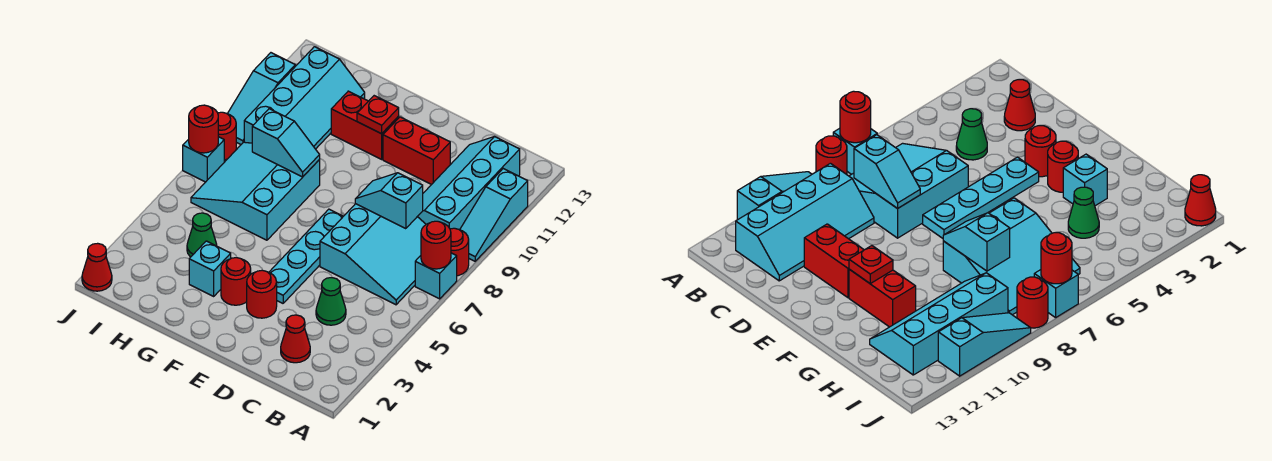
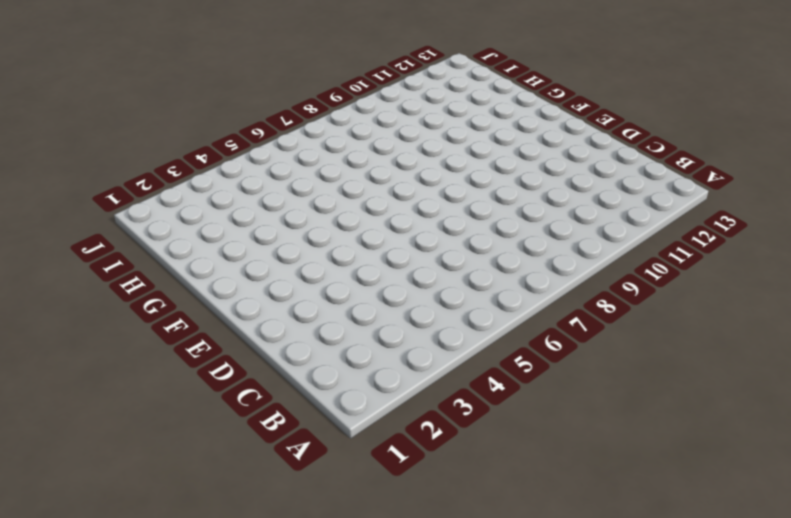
none -> cyan 1x1 brick [415,253,457,299]
none -> red 1x1 round brick [450,228,469,276]
none -> cyan 1x3 slope [460,169,528,261]

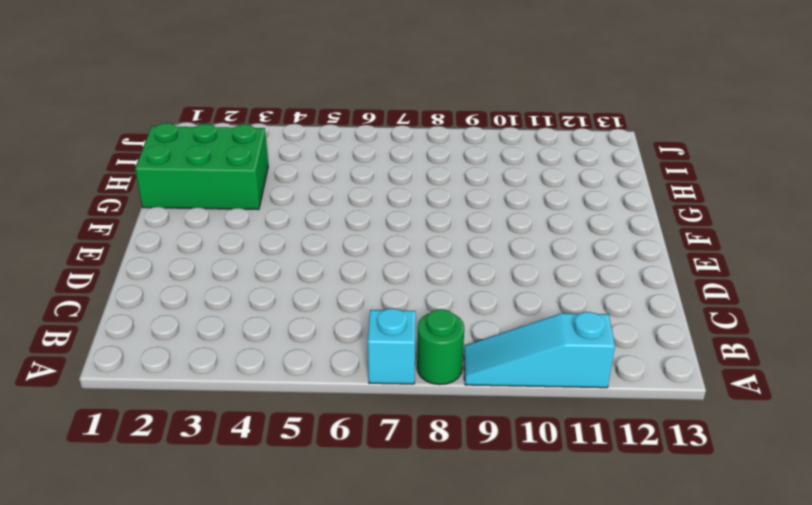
green 1x1 round brick [417,309,464,385] -> red 1x1 round brick [450,228,469,276]
green 2x3 brick [135,123,268,210] -> cyan 1x1 brick [189,241,231,296]
none -> cyan 3x3 slope [320,204,426,305]
none -> cyan 2x4 slope [417,137,520,230]
none -> red 1x1 cone [281,315,310,363]

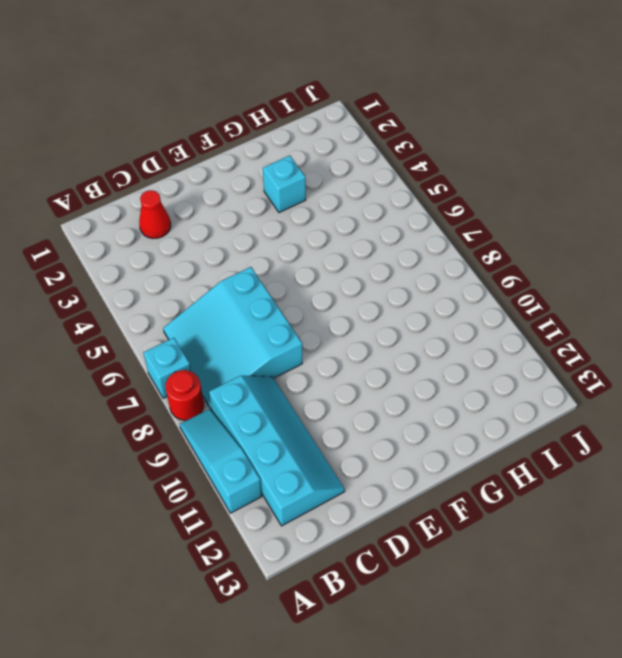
none -> green 1x1 cone [316,278,346,325]
none -> red 1x2 brick [383,117,450,185]
none -> red 1x1 round brick [247,270,277,318]

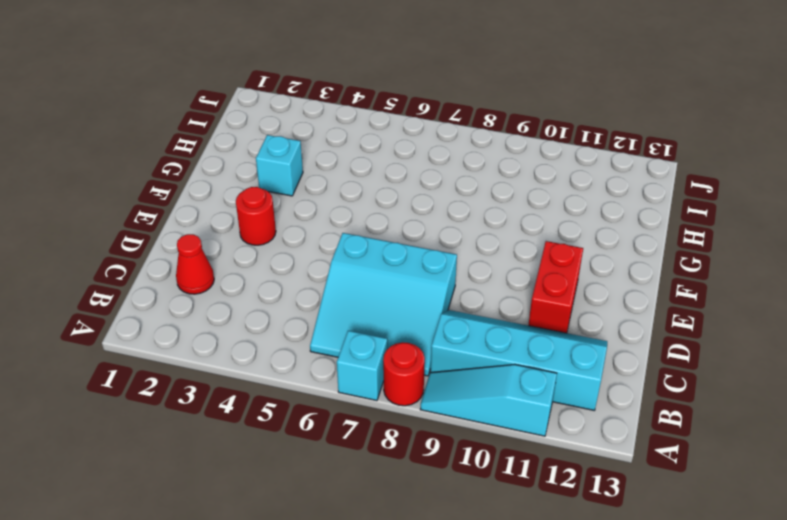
none -> green 1x1 cone [316,278,346,325]
none -> cyan 1x4 plate [269,209,343,303]
none -> red 1x1 round brick [221,258,251,305]

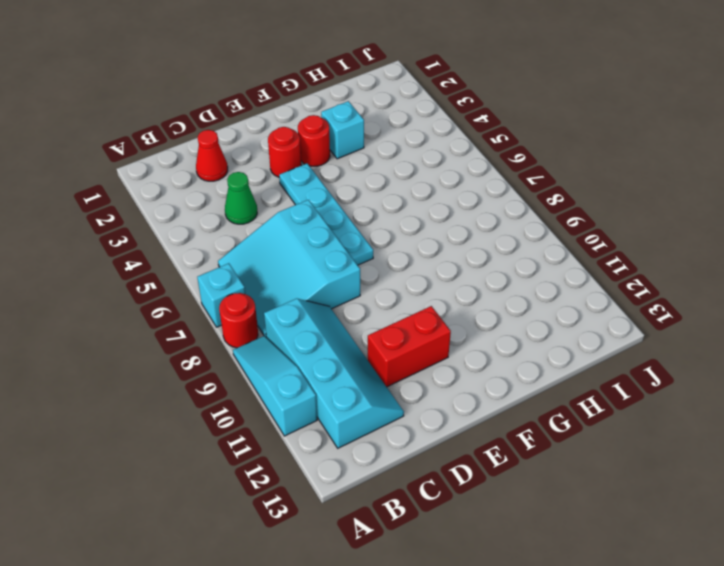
none -> red 1x2 brick [331,91,399,159]
none -> cyan 3x3 slope [191,142,320,240]
none -> green 1x1 cone [187,213,217,257]

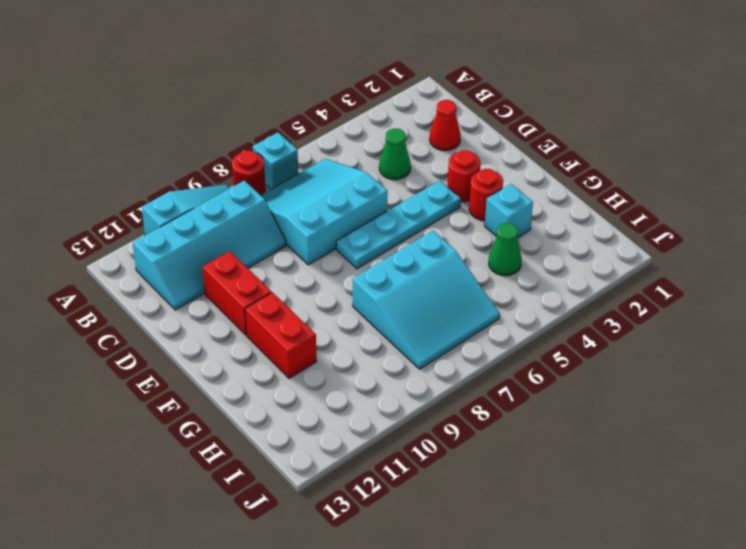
none -> cyan 2x4 slope [244,47,365,149]
none -> red 1x1 cone [82,243,112,291]
none -> cyan 1x1 brick [183,137,224,182]

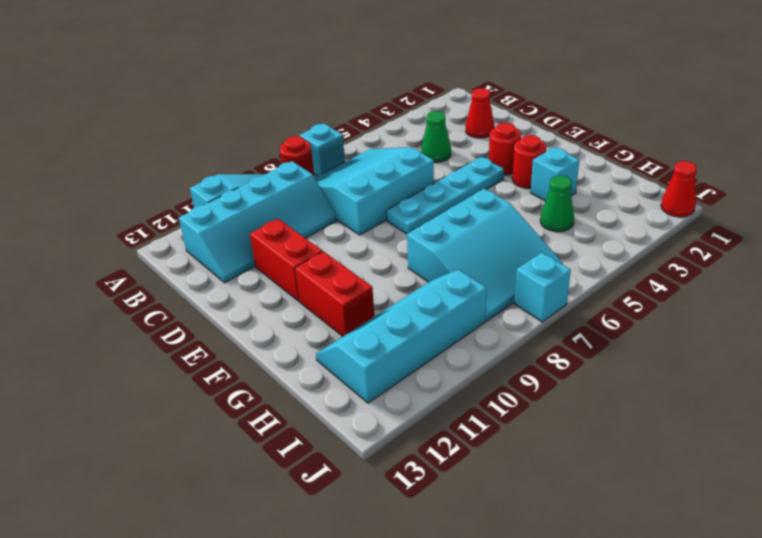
none -> red 1x1 round brick [218,112,236,160]
none -> cyan 1x3 slope [227,53,295,144]
none -> red 1x1 round brick [421,221,451,269]

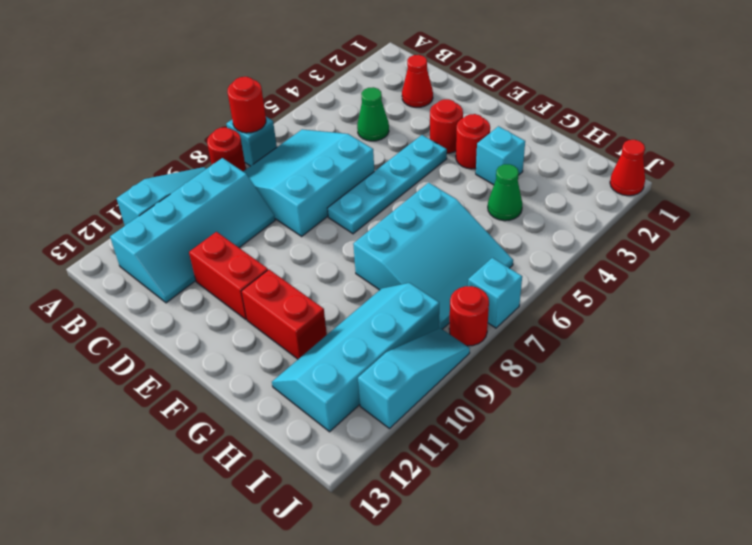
none -> cyan 1x2 slope [355,173,423,229]
none -> red 1x1 plate [357,96,399,134]
none -> cyan 1x2 slope [252,109,320,177]

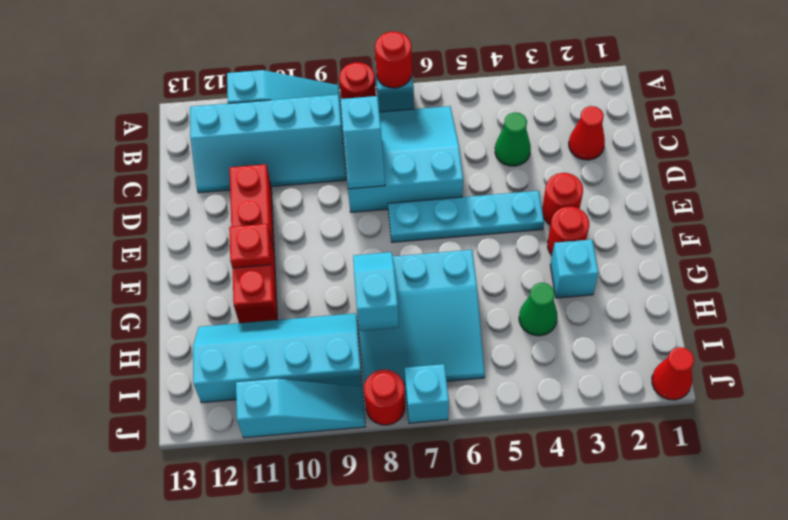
none -> red 1x1 round brick [189,105,218,153]

